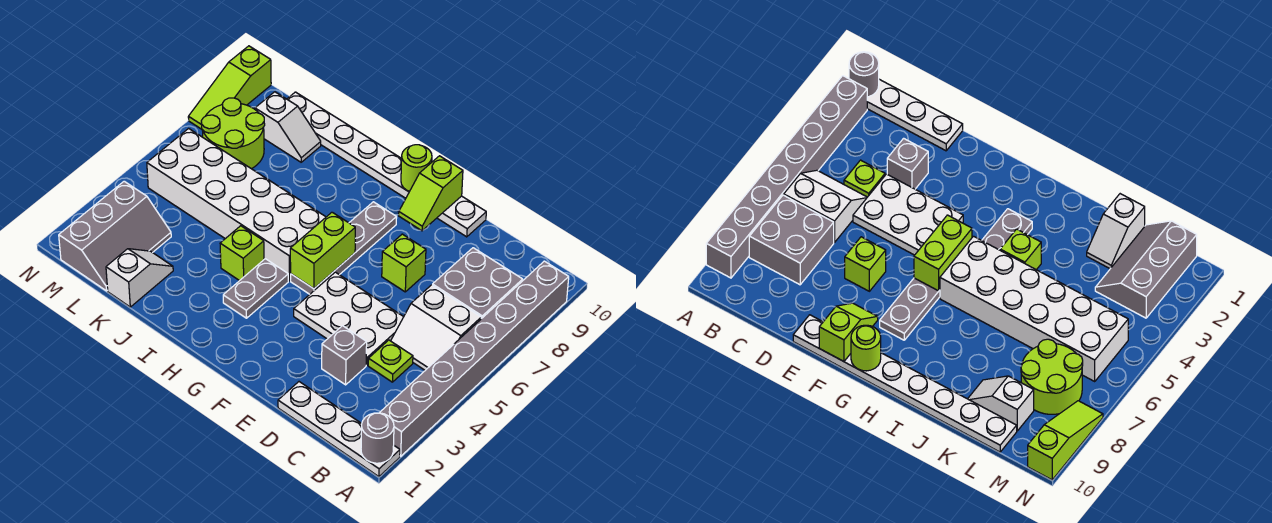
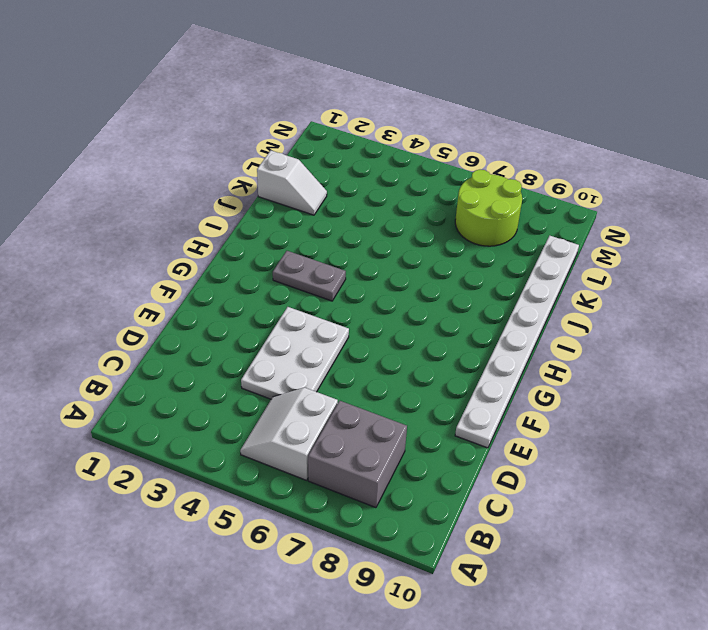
none -> white 1x4 plate [278,382,400,477]
none -> grey 1x8 brick [380,261,569,456]
none -> lime 1x1 plate [368,340,413,382]

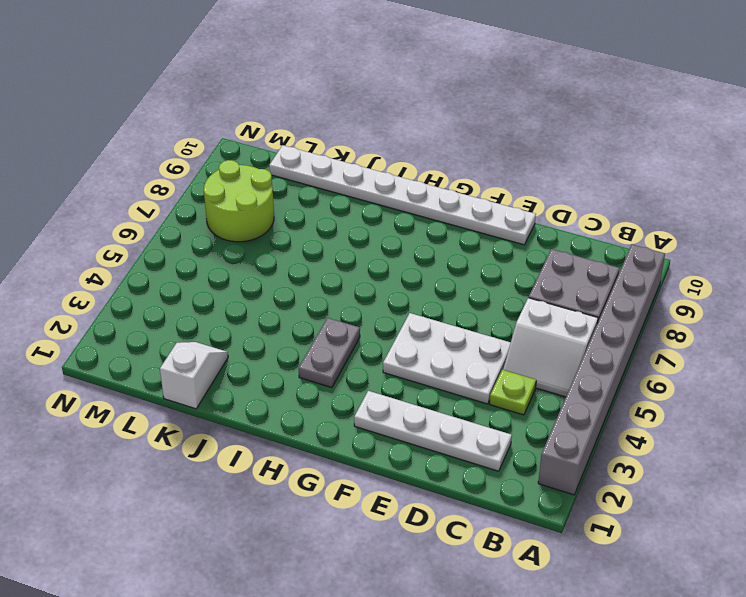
white 1x4 plate [354,391,512,471] -> white 1x4 plate moved to [278,382,400,477]
none -> grey 1x1 brick [322,326,367,385]
none -> lime 1x1 brick [382,234,426,292]
none -> grey 1x4 plate [291,202,397,294]

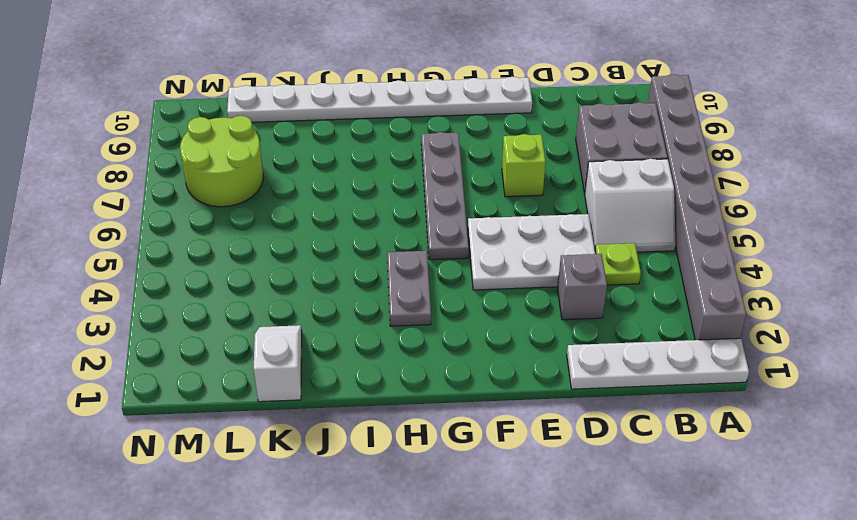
none -> white 2x6 brick [147,129,326,281]
none -> lime 1x1 brick [220,226,264,281]
none -> white 1x2 slope [255,92,321,162]

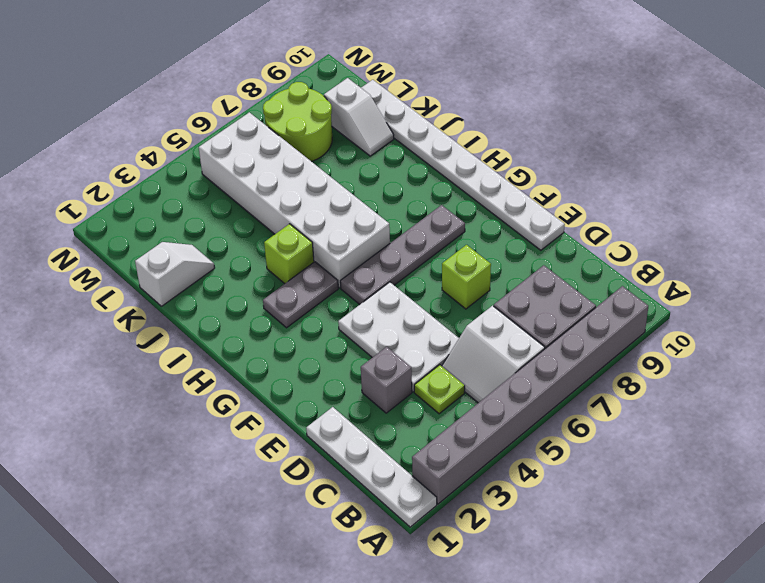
none -> grey 2x3 slope [59,181,171,291]
none -> lime 1x3 slope [188,46,271,129]
none -> grey 1x1 round brick [361,413,394,463]

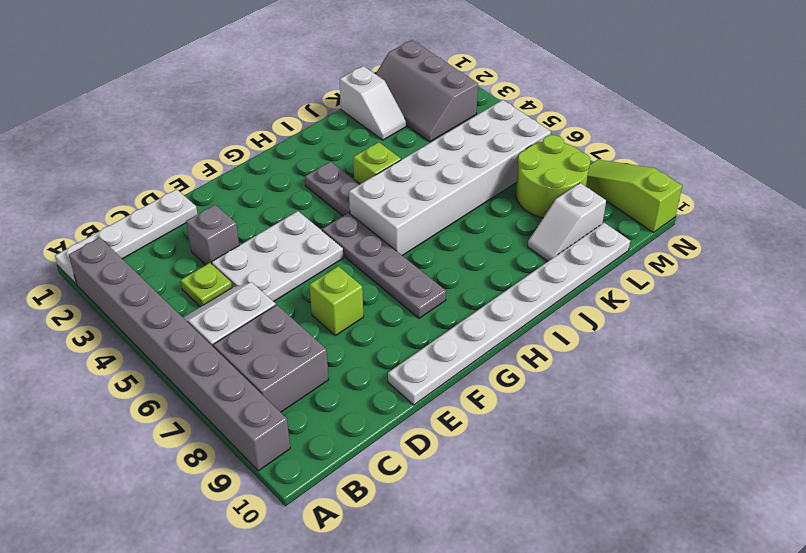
none -> grey 1x1 round brick [361,413,394,463]
none -> lime 1x2 slope [399,156,463,231]
none -> lime 1x2 brick [290,212,355,289]

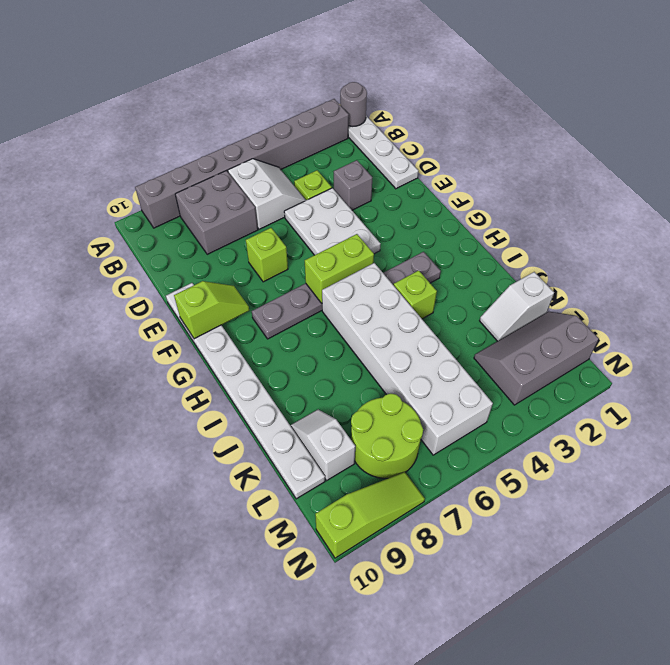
none -> lime 1x1 round brick [401,145,432,191]

